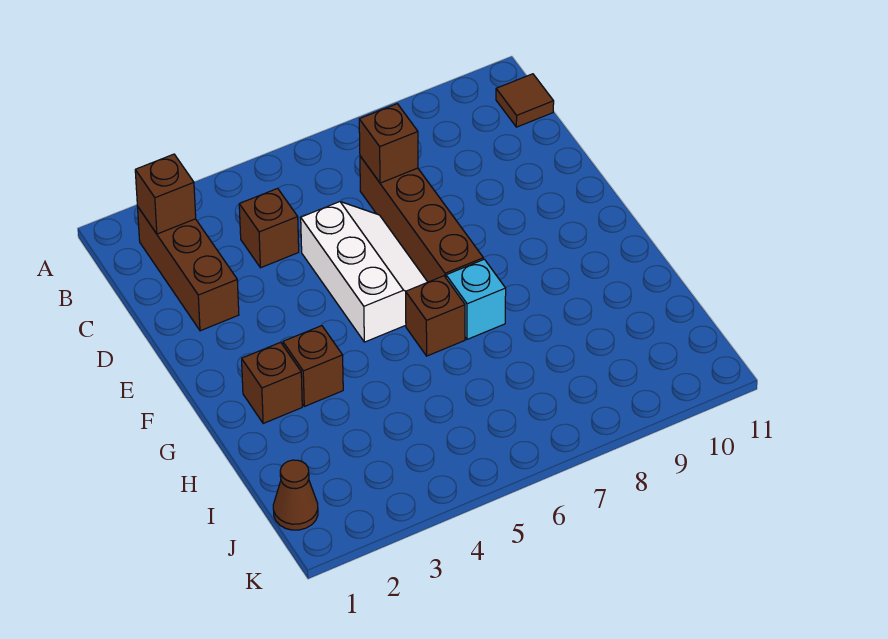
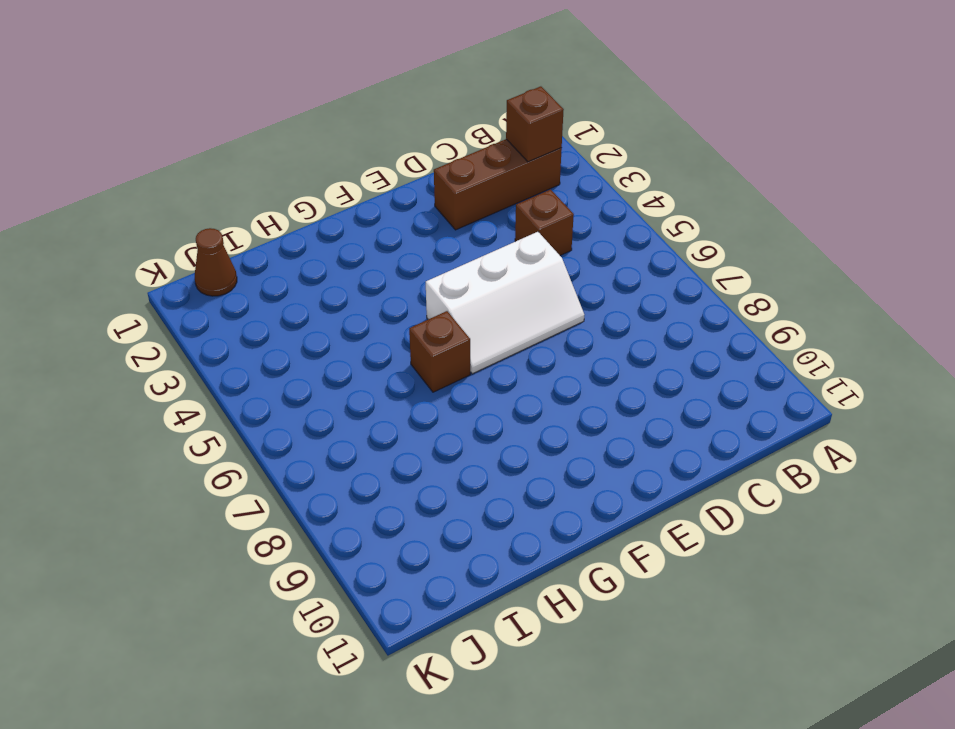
none -> brown 1x1 tile [496,74,554,127]
none -> brown 1x4 brick [360,156,483,282]
none -> brown 1x1 brick [242,342,302,424]

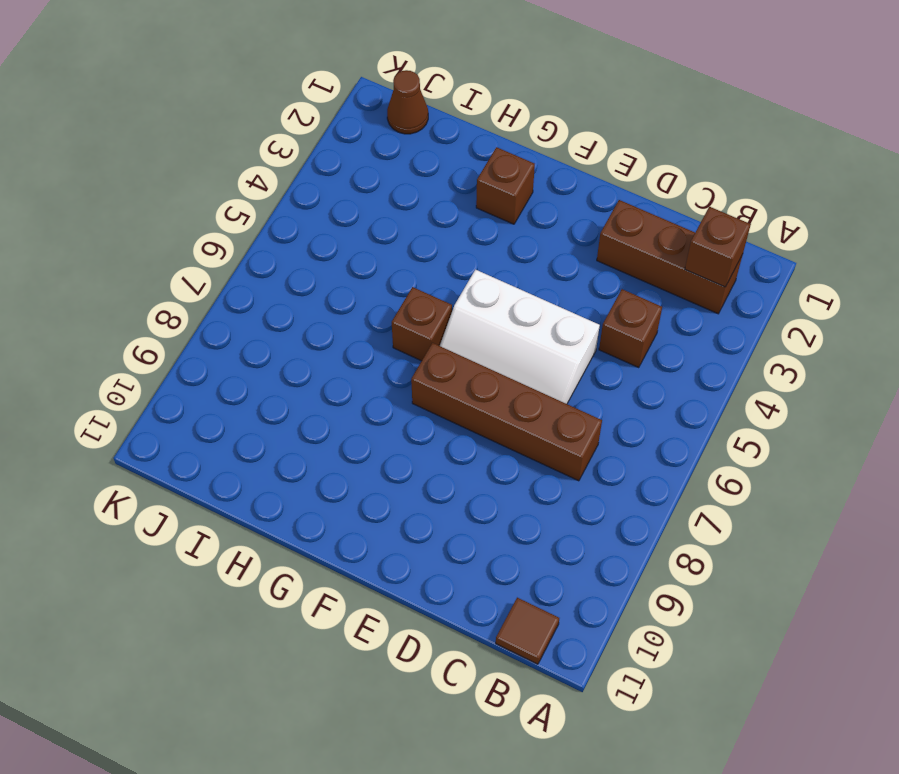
none -> brown 1x1 brick [283,326,343,406]
none -> cyan 1x1 brick [446,259,506,339]
none -> brown 1x1 brick [359,104,418,183]

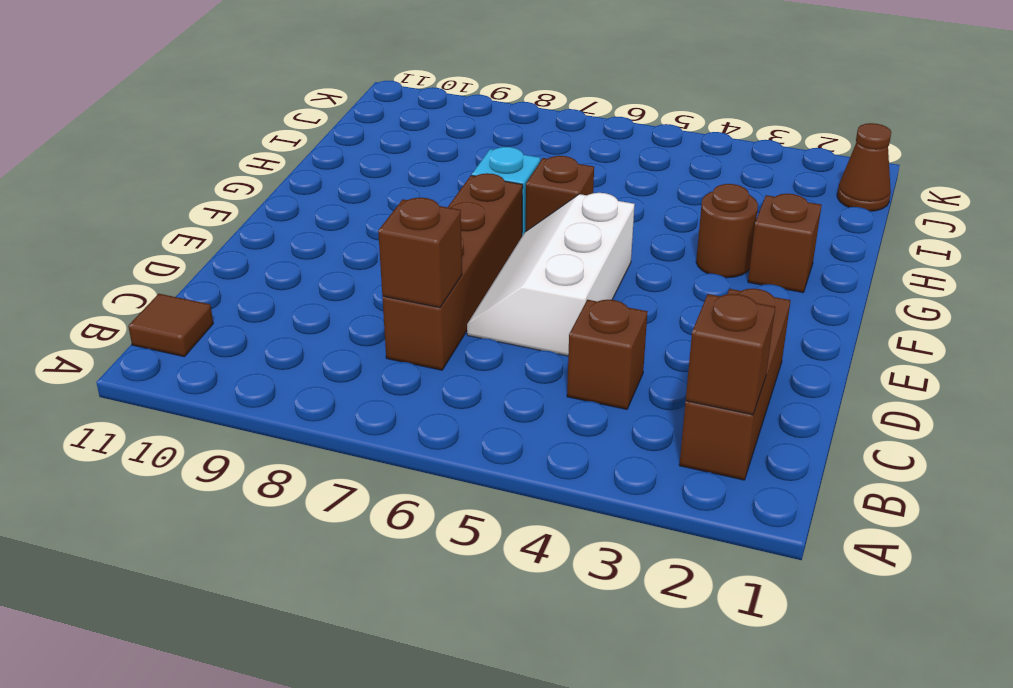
brown 1x1 round brick [696,184,758,278] -> brown 1x1 brick [283,326,343,406]

